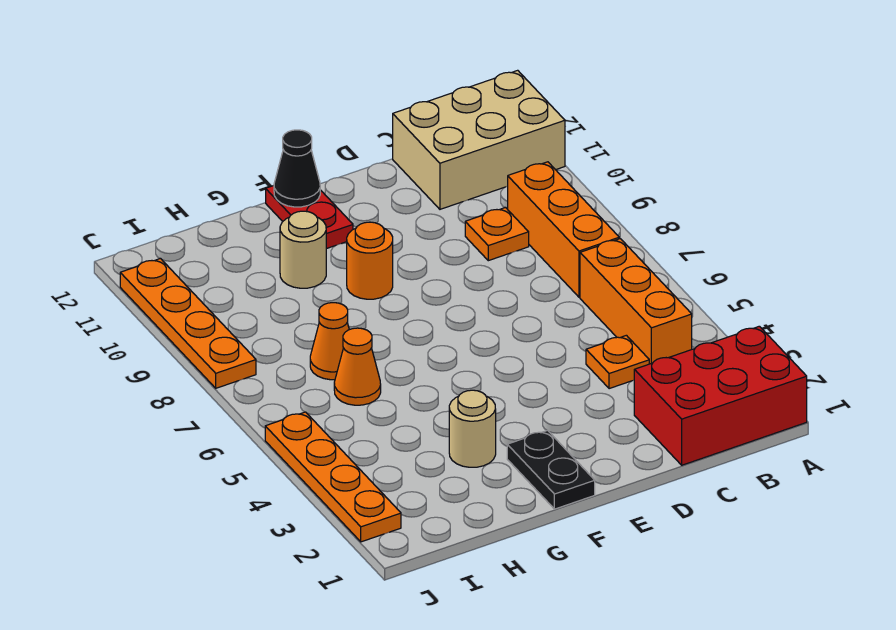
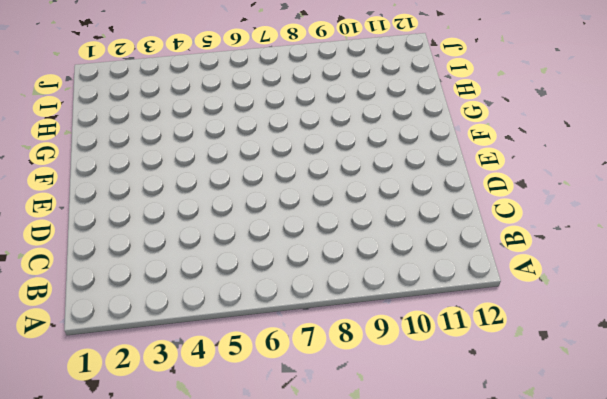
none -> red 2x3 brick [634,326,807,465]
none -> tan 2x3 brick [393,70,565,209]
none -> orange 1x3 brick [580,239,692,364]

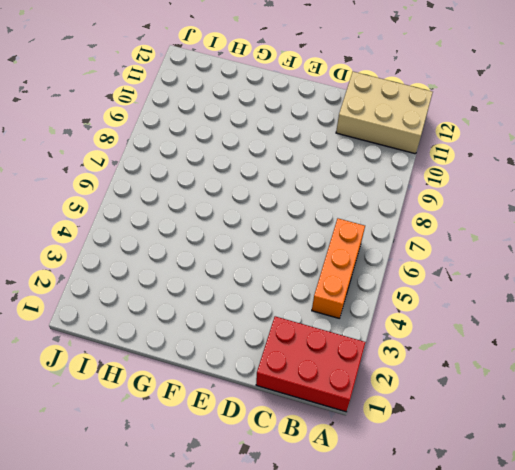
none -> orange 1x3 brick [508,162,619,297]
none -> orange 1x1 plate [586,335,649,389]
none -> orange 1x1 plate [465,208,529,261]

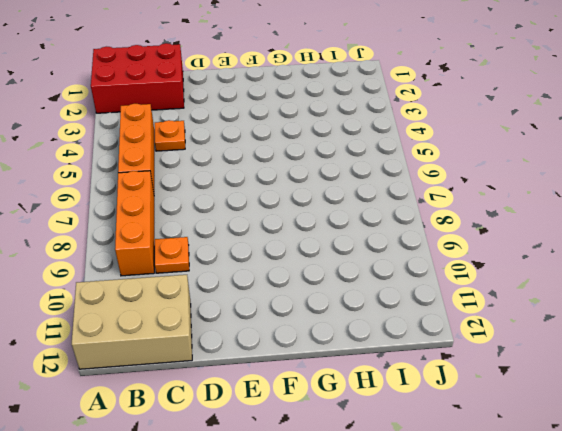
none -> black 1x2 plate [507,430,595,509]
none -> orange 1x1 round brick [347,222,393,299]
none -> red 1x2 plate [266,186,353,249]

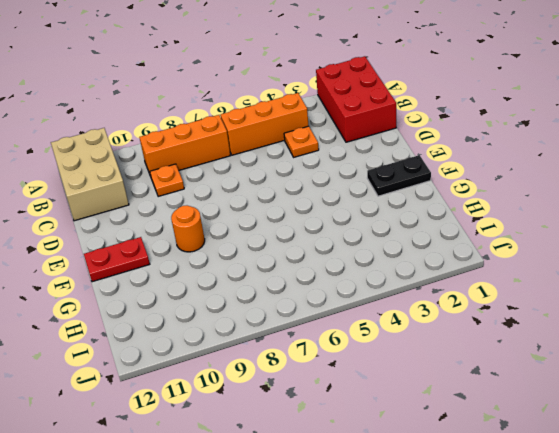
none -> tan 1x1 round brick [449,390,496,467]
none -> tan 1x1 round brick [280,211,326,288]
none -> orange 1x1 cone [334,328,381,405]

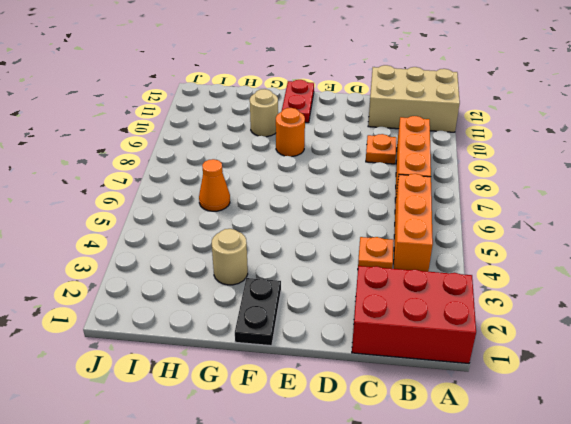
none -> orange 1x1 cone [310,303,349,380]
none -> orange 1x4 plate [265,412,401,542]
none -> orange 1x4 plate [120,259,256,388]

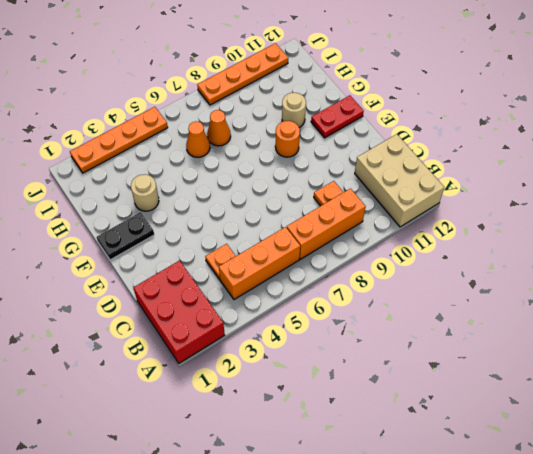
none -> black 1x1 cone [274,130,320,207]

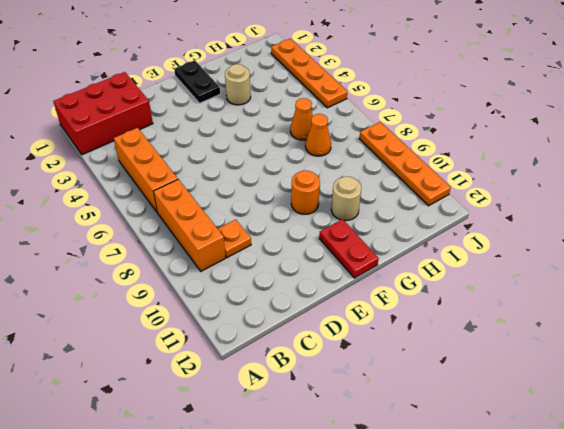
none -> tan 2x3 brick [393,70,565,209]
none -> orange 1x1 plate [586,335,649,389]
none -> black 1x1 cone [274,130,320,207]

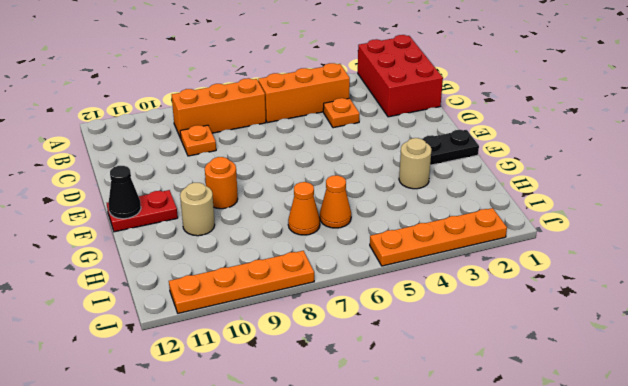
none -> tan 2x3 brick [393,70,565,209]

